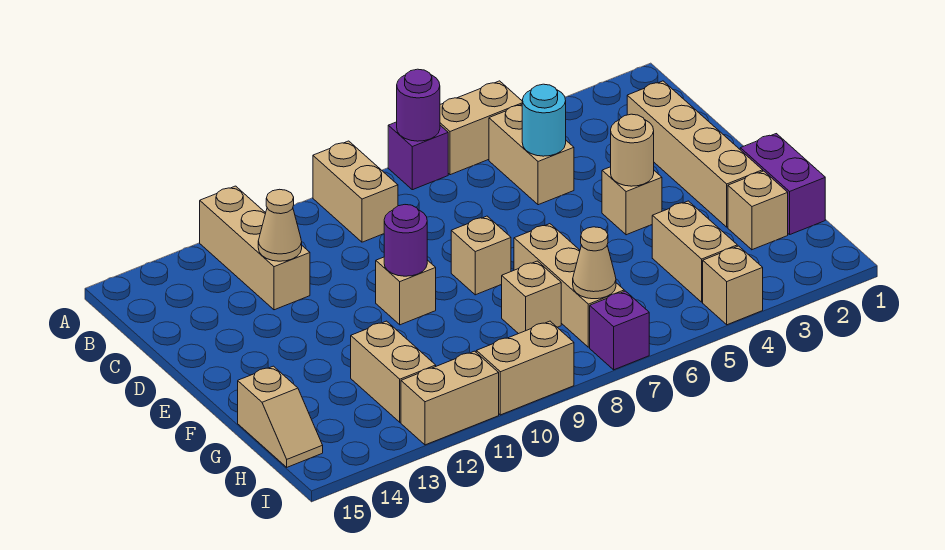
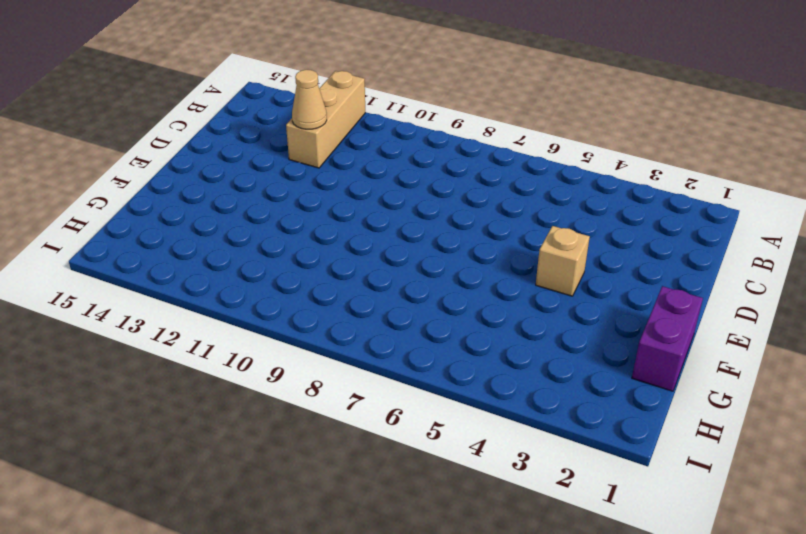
none -> tan 1x2 brick [440,81,522,175]
none -> purple 1x1 brick [388,122,448,190]
none -> tan 1x2 brick [313,141,398,242]

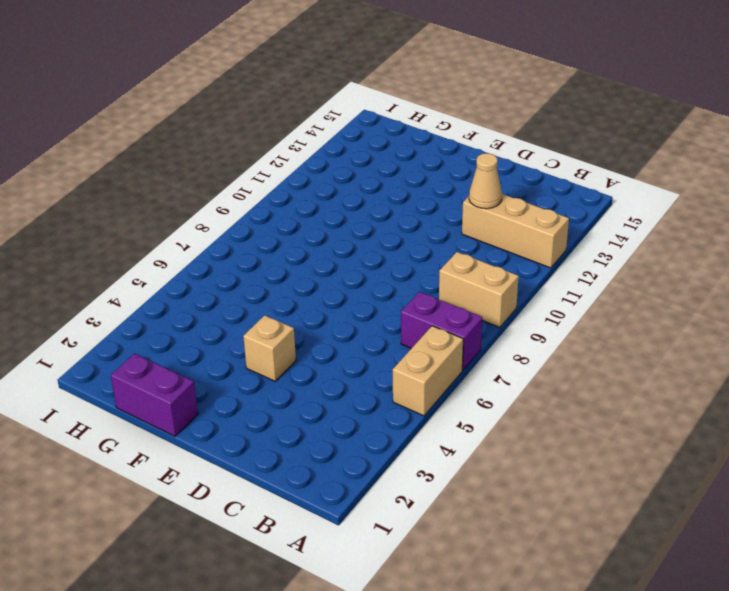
purple 1x2 brick [401,292,482,370] -> purple 1x1 brick [388,122,448,190]
none -> tan 1x2 brick [489,105,574,205]
none -> tan 1x4 brick [627,81,763,227]
none -> tan 1x1 brick [451,216,511,295]

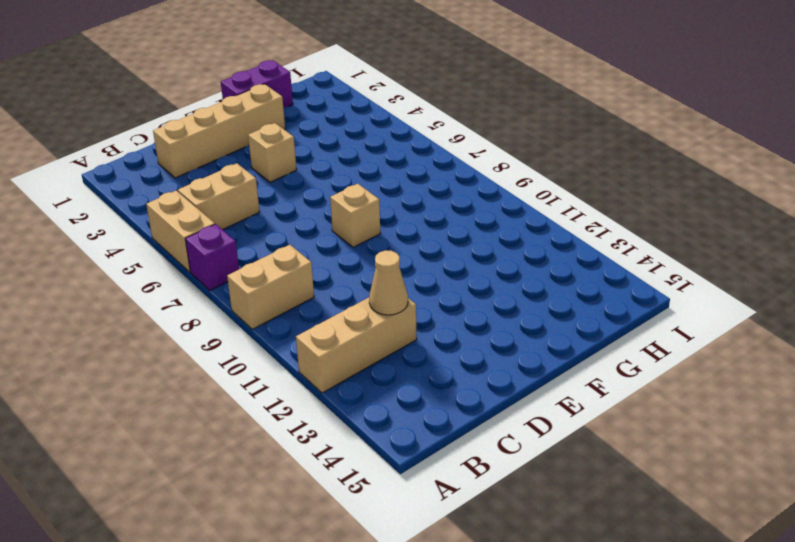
none -> tan 1x1 brick [376,257,436,325]
none -> tan 1x3 brick [514,224,624,347]
none -> tan 1x1 brick [728,171,788,250]

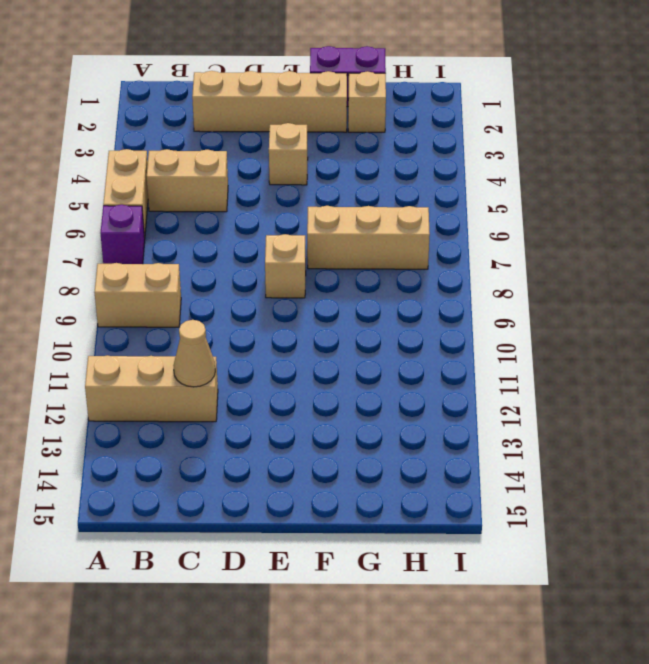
none -> tan 1x1 brick [376,257,436,325]
none -> tan 1x2 brick [652,201,737,302]
none -> tan 1x1 brick [502,261,561,334]

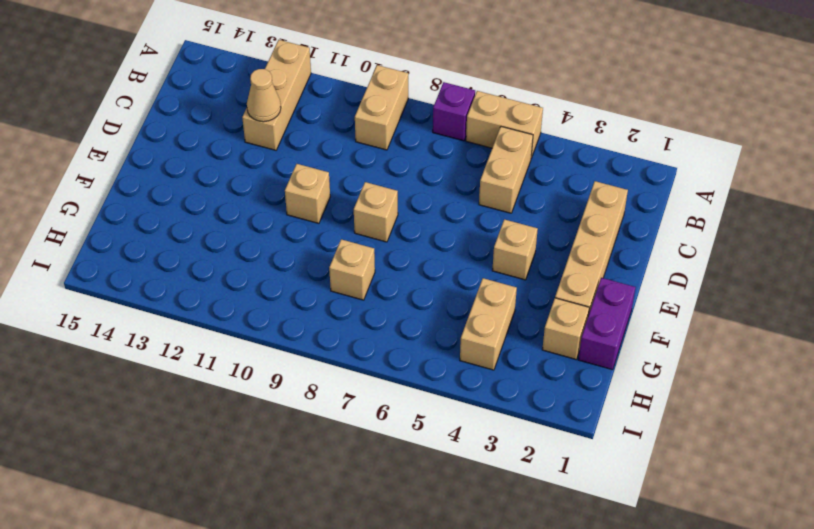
none -> tan 1x3 brick [514,224,624,347]
none -> tan 1x2 brick [351,321,436,422]
none -> tan 1x2 slope [238,366,323,467]

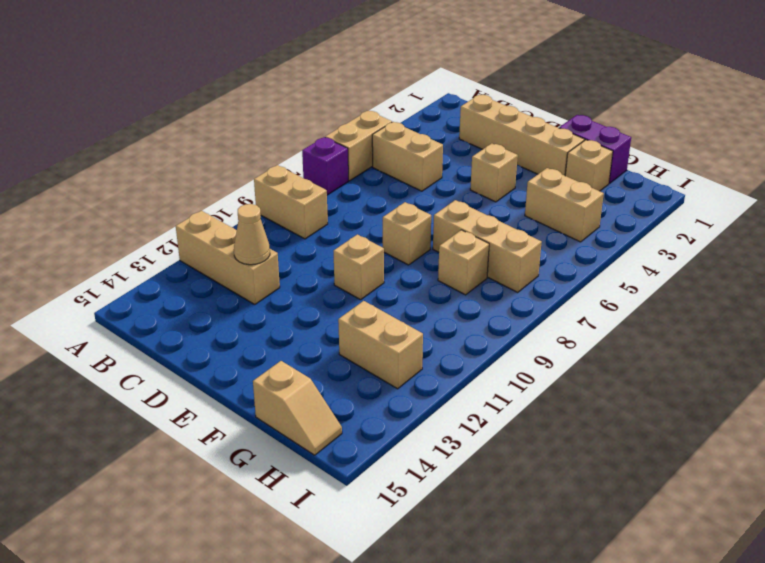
none -> tan 1x1 brick [703,246,763,325]
none -> purple 1x1 brick [590,291,649,370]
none -> tan 1x2 brick [476,321,574,415]

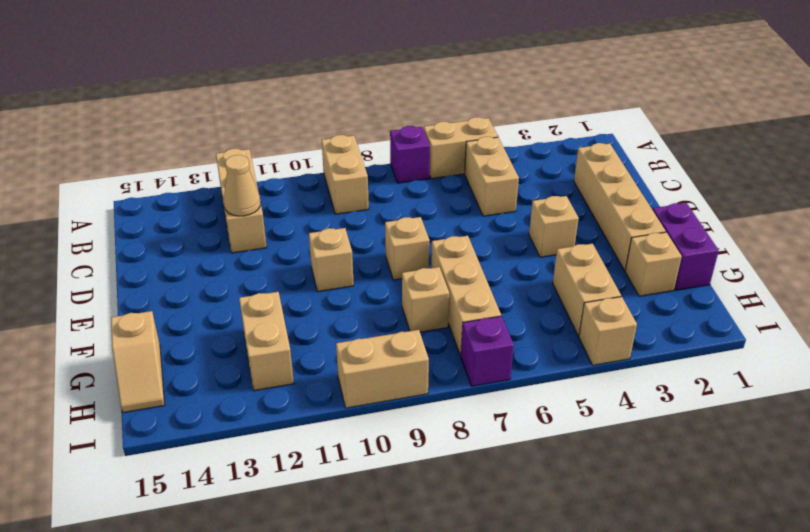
none -> tan 1x2 brick [401,351,499,445]
none -> purple 1x1 round brick [397,69,440,141]
none -> cyan 1x1 round brick [522,84,566,156]

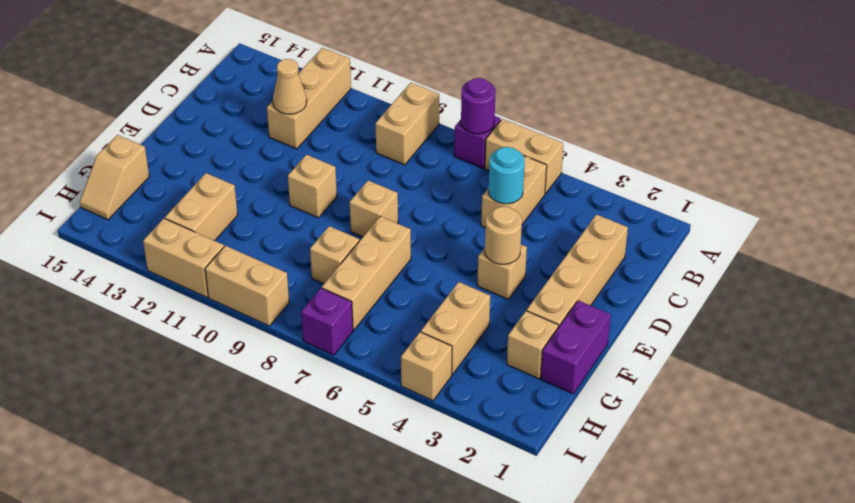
none -> purple 1x1 round brick [384,205,427,276]
none -> tan 1x1 cone [573,227,616,299]

